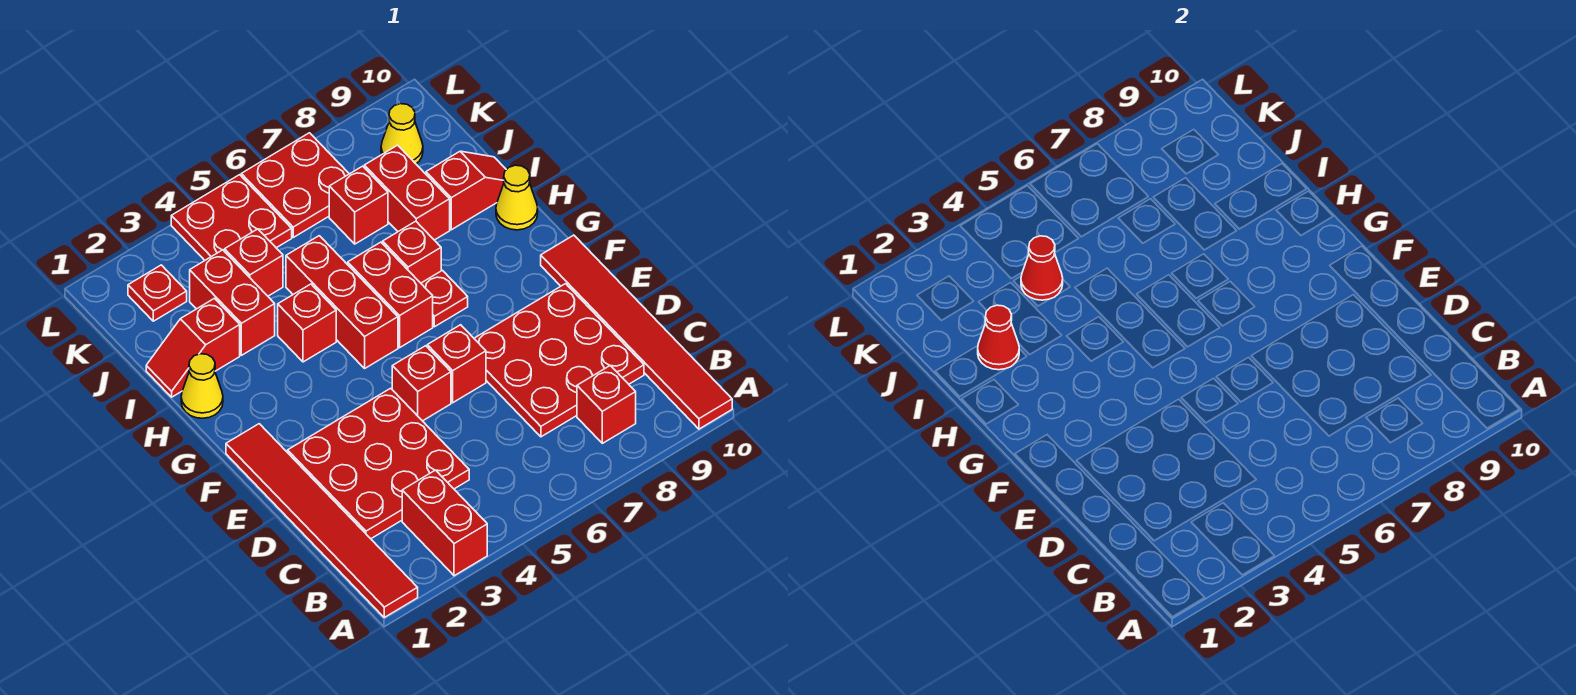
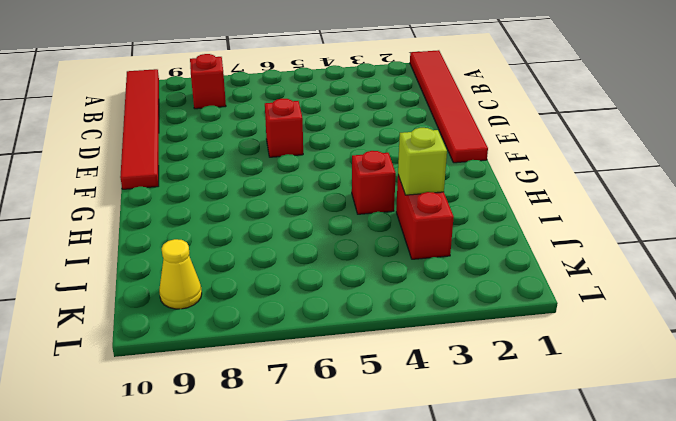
lime 1x1 brick [398,128,447,195] -> none
none -> red 1x2 brick [402,470,487,576]
none -> red 3x3 plate [288,388,469,539]
none -> red 3x3 plate [474,284,644,437]

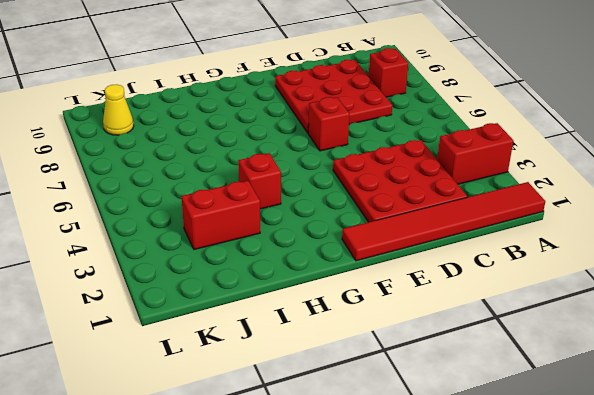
none -> red 1x6 tile [541,235,732,429]
none -> red 1x1 brick [392,346,451,421]
none -> red 1x3 brick [286,236,398,368]

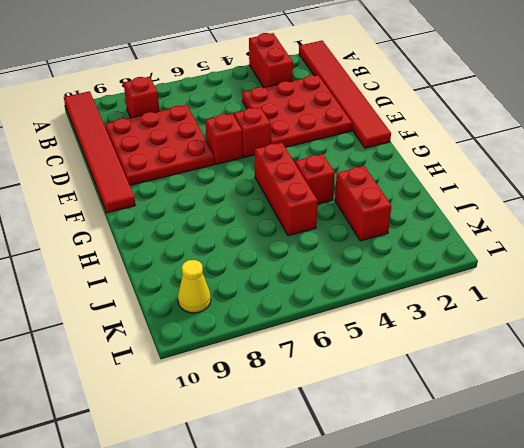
none -> red 1x2 brick [348,242,433,348]
none -> red 1x1 plate [421,270,468,327]
none -> yellow 1x1 cone [181,354,223,418]

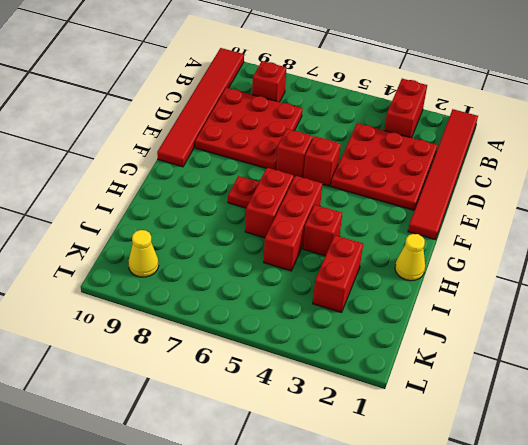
none -> red 1x1 brick [383,221,441,283]
none -> yellow 1x1 cone [496,165,538,230]
none -> red 1x2 slope [146,298,240,397]

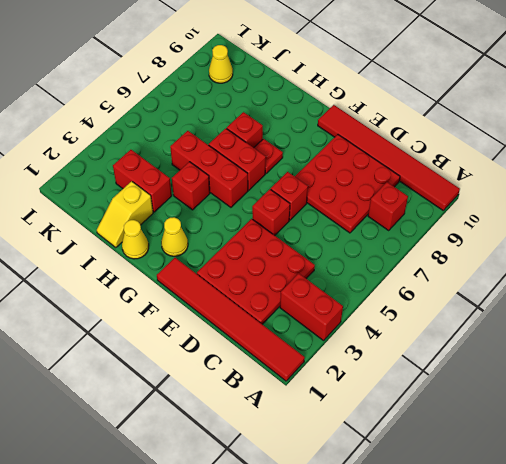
yellow 1x1 cone [161,217,188,256] -> yellow 1x1 cone moved to [496,165,538,230]
yellow 1x2 slope [97,181,153,248] -> red 1x2 slope [146,298,240,397]
none -> red 1x2 brick [364,145,450,240]
none -> red 1x2 slope [426,151,506,230]
none -> red 1x1 brick [225,229,283,296]

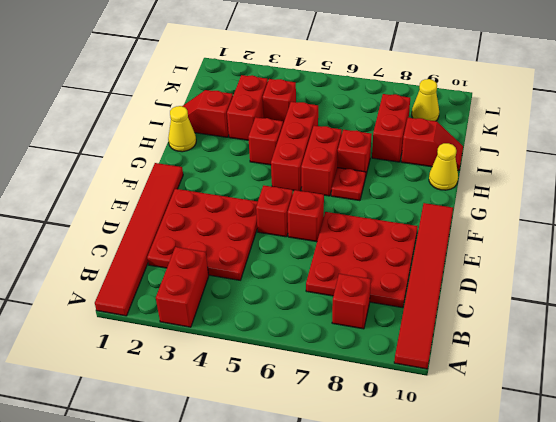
none -> red 1x1 brick [329,166,388,244]
none -> red 1x1 plate [128,265,187,321]
none -> red 2x2 plate [171,175,292,260]

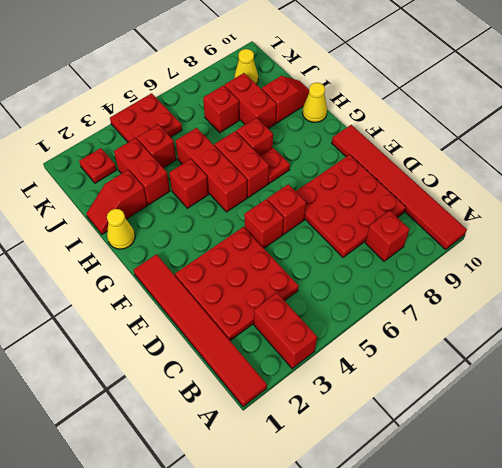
none -> red 2x2 plate [241,133,349,237]
none -> red 1x1 cone [978,305,1019,370]
none -> red 1x1 cone [1021,236,1063,300]

